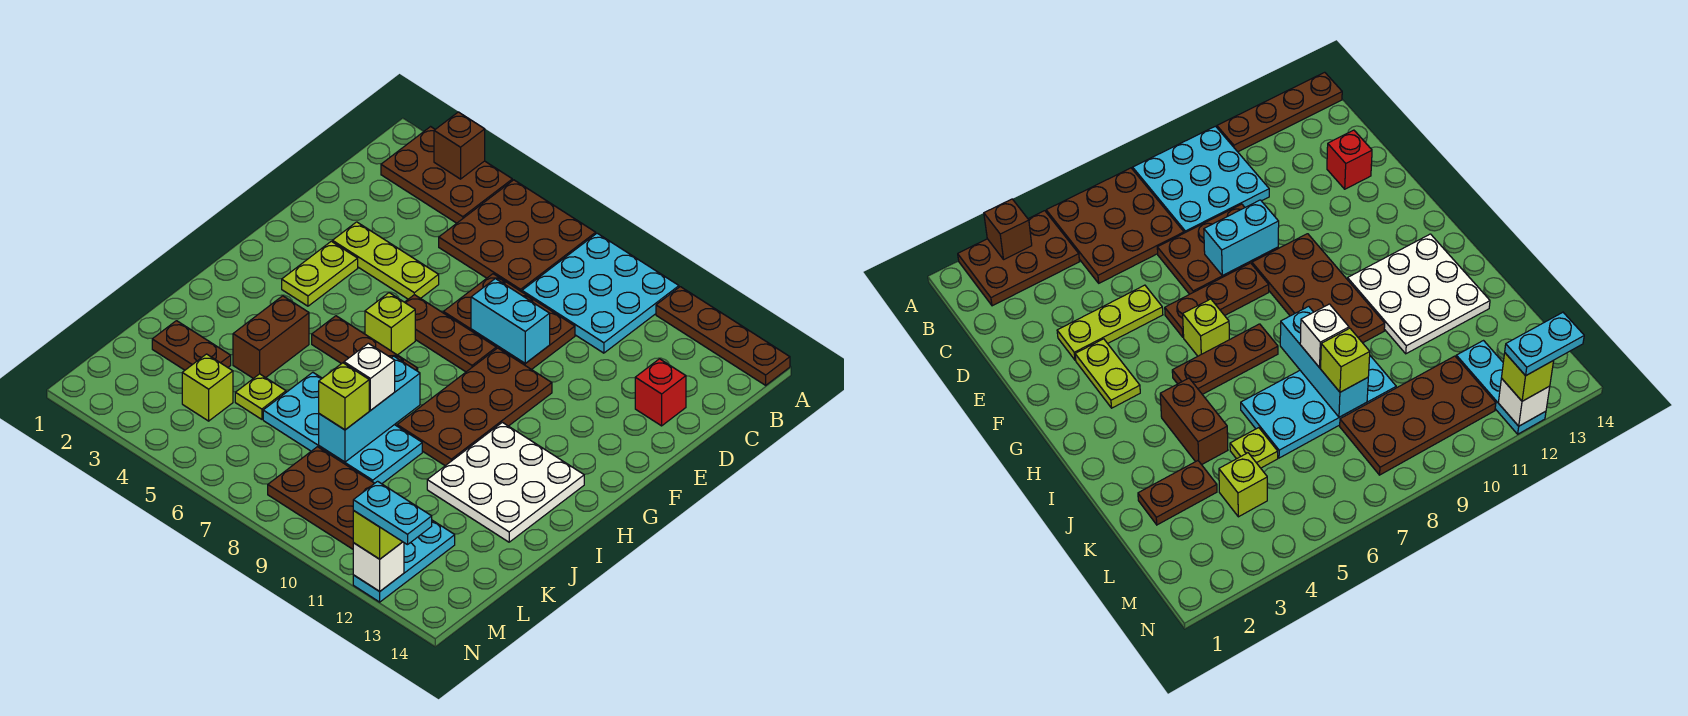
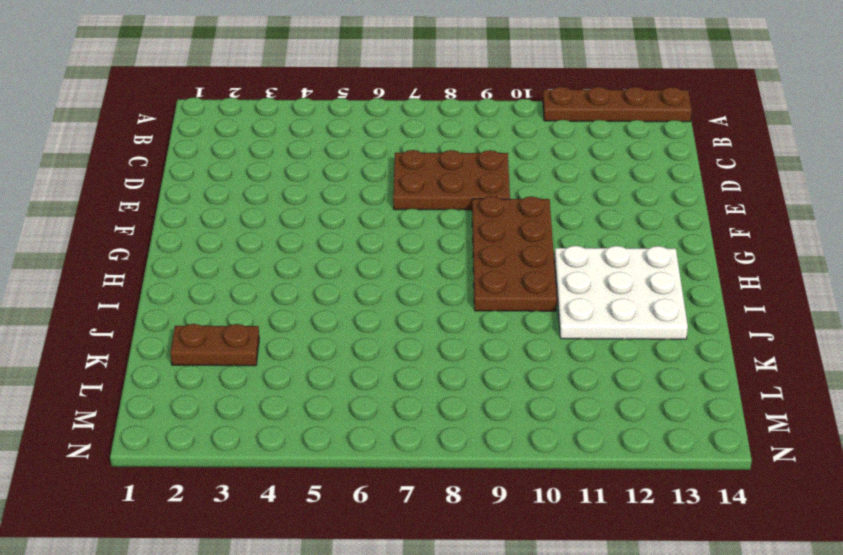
none -> brown 2x3 plate [381,127,512,223]
none -> brown 3x3 plate [439,180,596,292]
none -> cyan 3x3 plate [522,233,679,353]

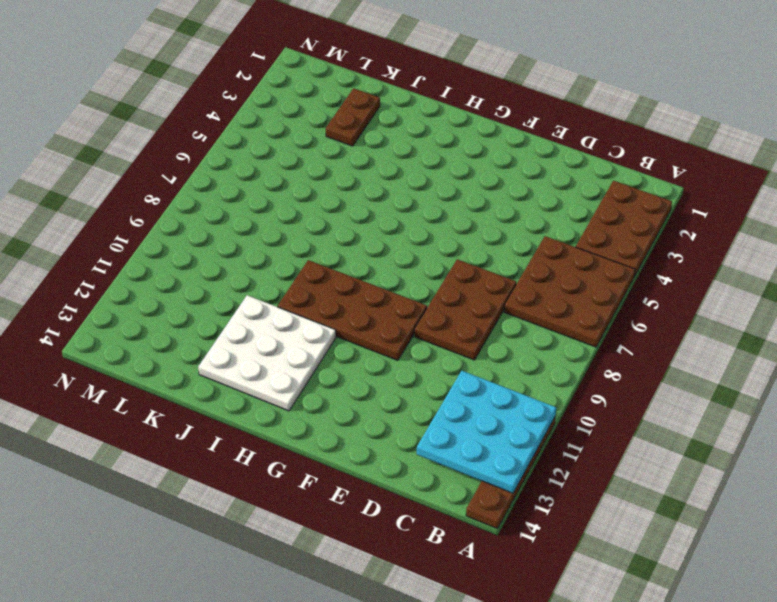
cyan 3x3 plate [417,371,556,493] -> cyan 3x3 plate moved to [522,233,679,353]
none -> red 1x1 brick [635,359,686,426]
none -> lime 1x3 plate [332,222,439,299]
none -> lime 1x2 plate [282,241,358,306]

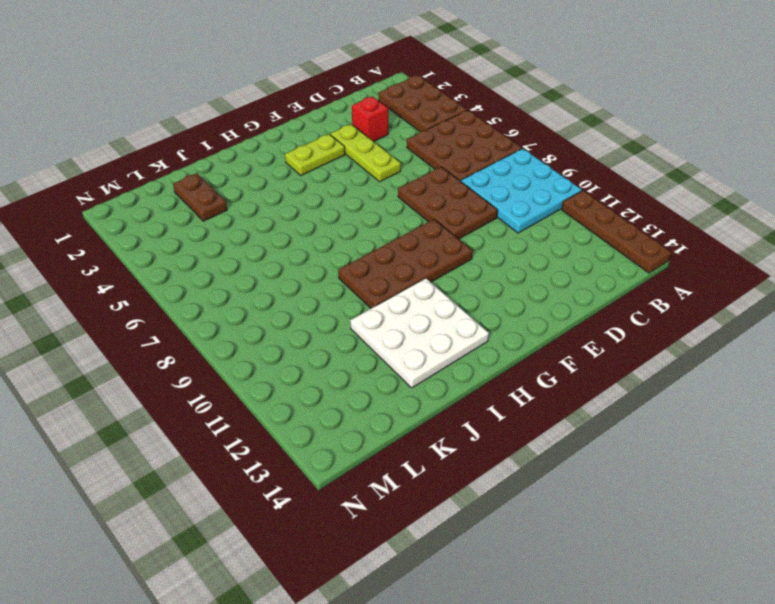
red 1x1 brick [352,96,388,142] -> red 1x1 brick moved to [635,359,686,426]
none -> brown 1x3 plate [405,295,496,372]
none -> lime 1x1 brick [365,293,415,355]
none -> brown 1x3 plate [312,316,418,371]

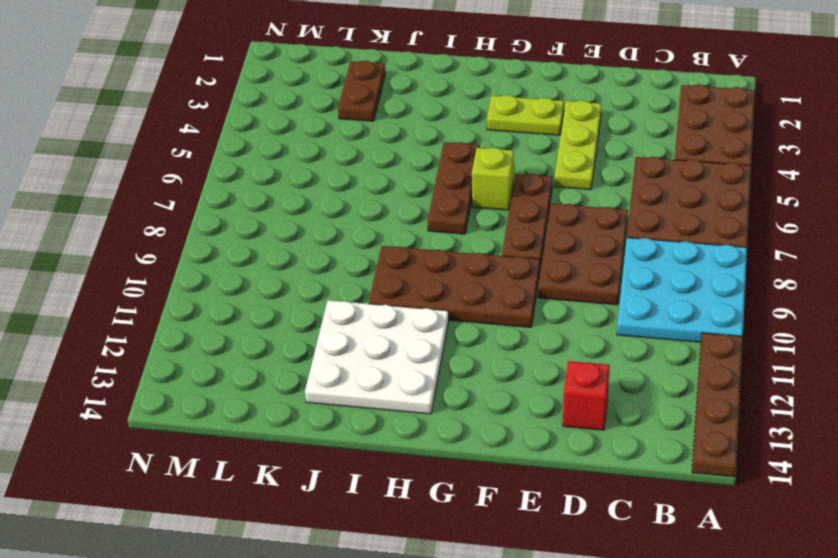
none -> brown 1x2 brick [233,296,309,379]
none -> cyan 2x4 plate [263,372,422,484]
none -> lime 1x1 plate [235,374,286,419]

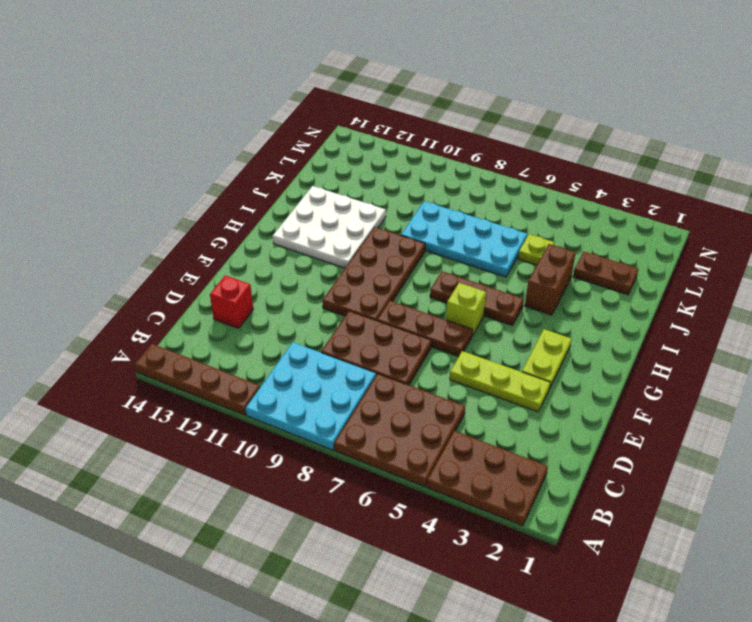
none -> lime 1x1 brick [182,354,233,421]
none -> brown 2x4 plate [268,447,375,549]
none -> cyan 1x3 plate [353,520,455,602]

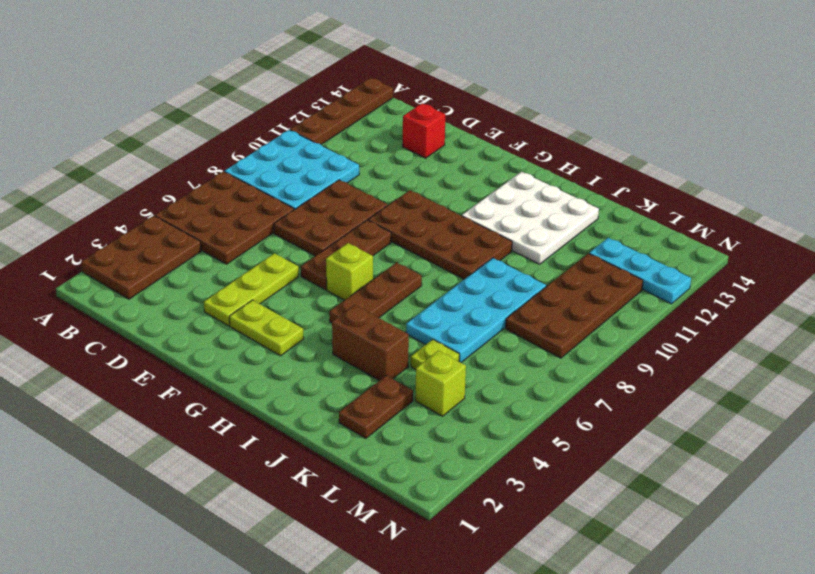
none -> brown 1x1 brick [434,112,485,179]
none -> cyan 1x2 brick [471,279,550,363]
none -> cyan 1x3 brick [319,356,420,462]

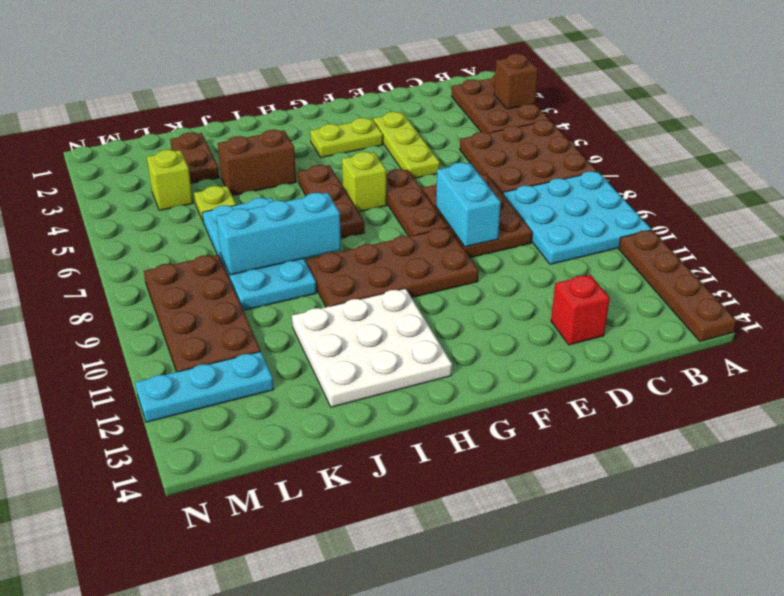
none -> white 1x1 brick [353,542,404,591]
none -> white 1x1 brick [344,343,395,410]
none -> lime 1x1 brick [319,363,369,430]

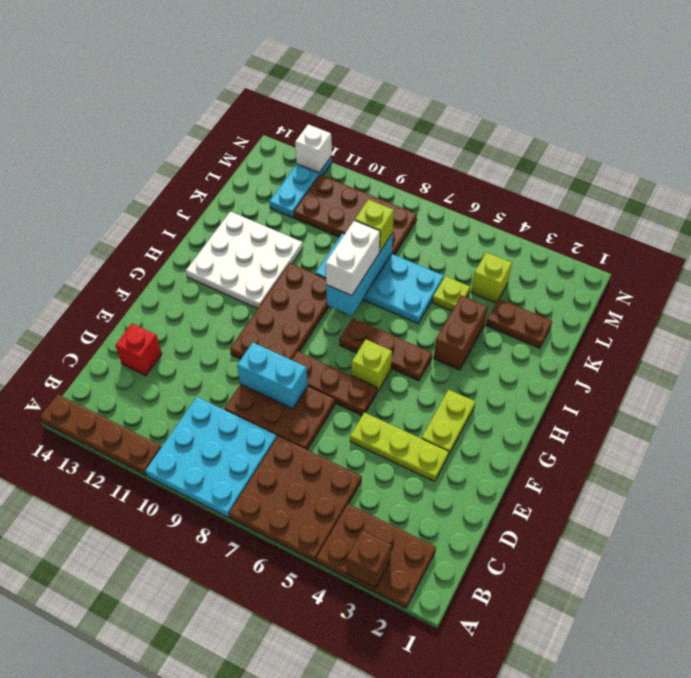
white 1x2 brick [326,220,380,296] -> white 1x1 brick [344,343,395,410]
none -> lime 1x1 brick [353,511,402,559]
none -> cyan 1x2 plate [353,481,432,545]

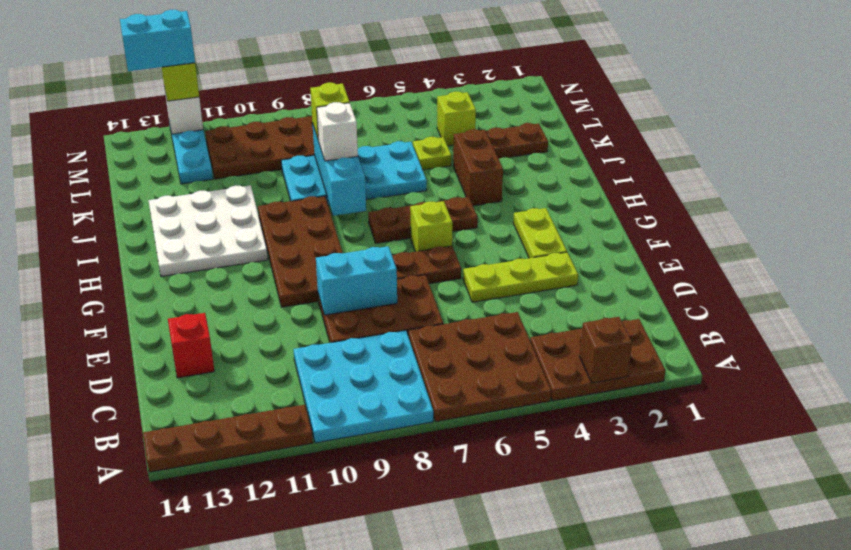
cyan 1x2 brick [120,10,195,71] -> cyan 1x2 plate [353,481,432,545]

